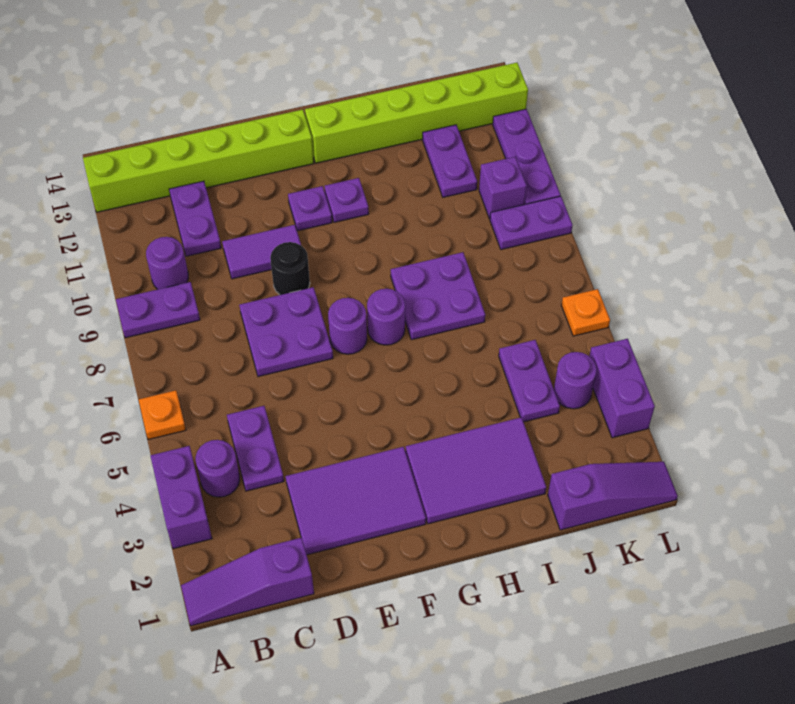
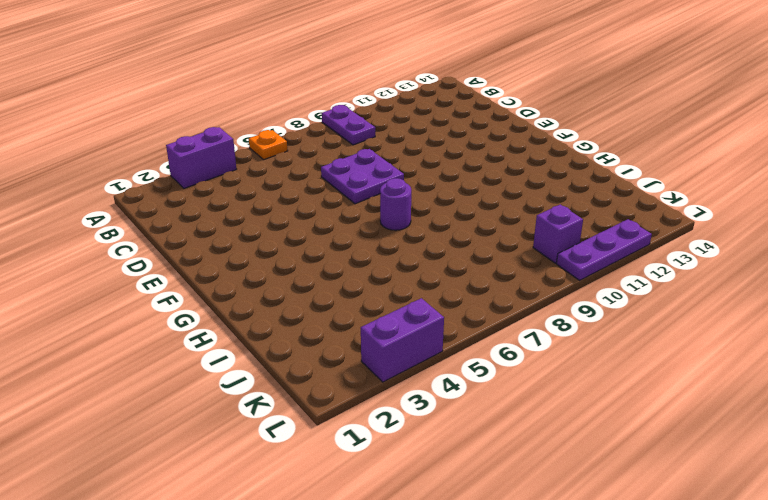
none -> purple 1x3 slope [181,538,314,626]
none -> lime 1x6 brick [83,110,314,212]
none -> purple 1x1 round brick [196,440,240,497]

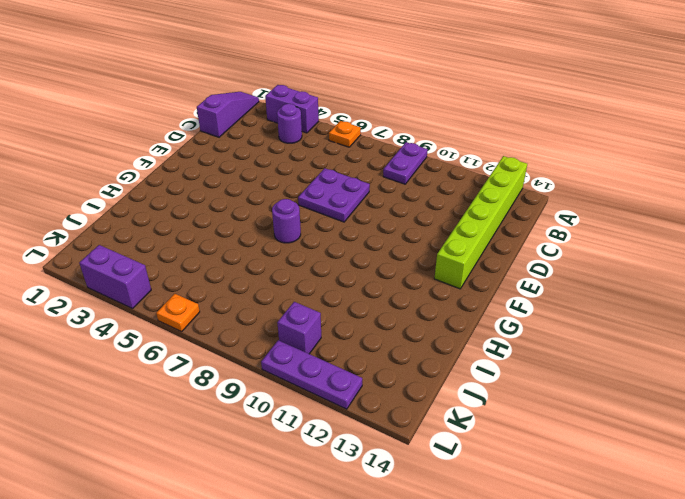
none -> purple 1x1 round brick [146,237,188,289]
none -> purple 1x2 plate [227,406,284,491]
none -> purple 1x2 plate [169,181,221,256]

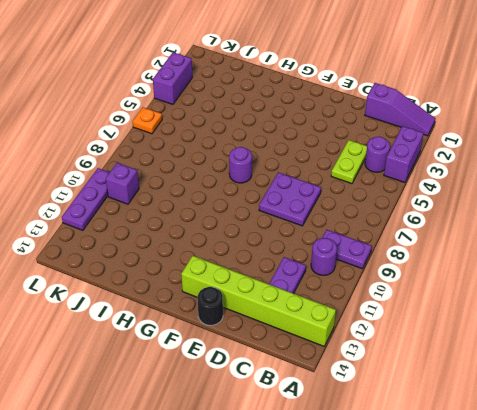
lime 1x2 plate [331,140,367,184] -> purple 1x2 plate [227,406,284,491]
black 1x1 round brick [198,287,223,325] -> black 1x1 round brick moved to [270,242,310,295]
none -> orange 1x1 plate [139,390,186,440]
none -> purple 2x3 tile [286,447,426,555]
none -> purple 1x2 tile [222,225,301,279]

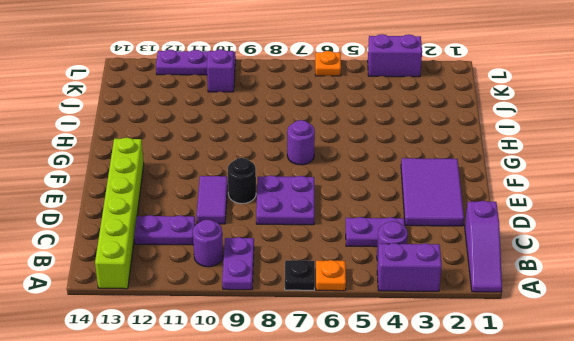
black 1x1 plate [285,260,315,290] -> none
none -> purple 1x1 round brick [328,298,367,354]
none -> purple 1x1 plate [288,186,332,231]
none -> purple 2x3 tile [406,417,546,524]

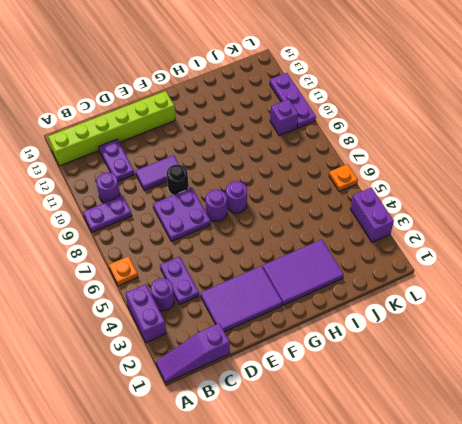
none -> purple 1x1 plate [288,186,332,231]
none -> purple 1x1 plate [325,178,369,222]
none -> lime 1x6 brick [305,63,528,163]

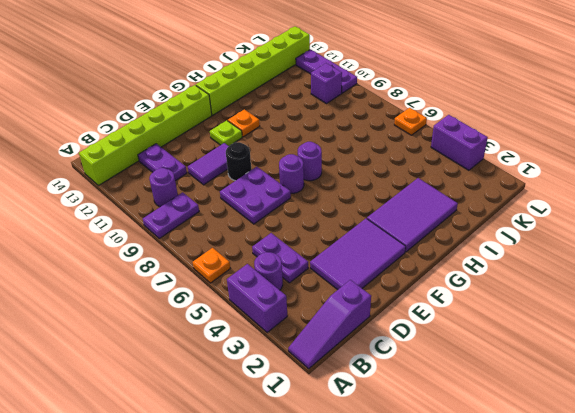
lime 1x1 plate [210,120,242,146] -> purple 1x1 plate [288,186,332,231]
orange 1x1 plate [227,109,260,137] -> purple 1x1 plate [325,178,369,222]
none -> purple 2x2 plate [391,252,485,340]
none -> purple 1x3 slope [548,462,678,530]
none -> purple 1x2 plate [499,340,560,422]

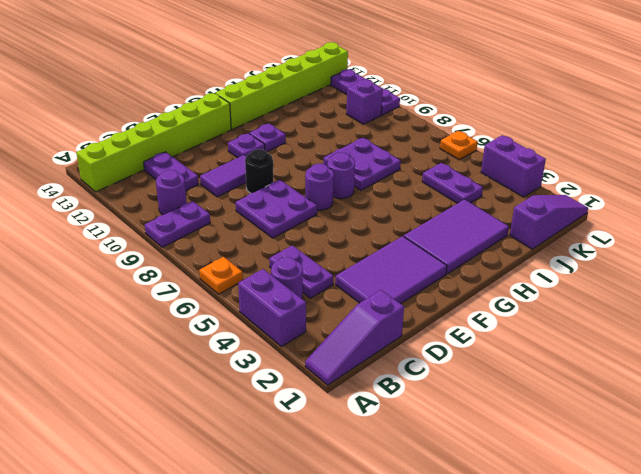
none -> purple 1x2 plate [423,125,477,197]
none -> purple 1x1 round brick [554,352,597,409]
none -> purple 1x2 plate [490,196,573,250]

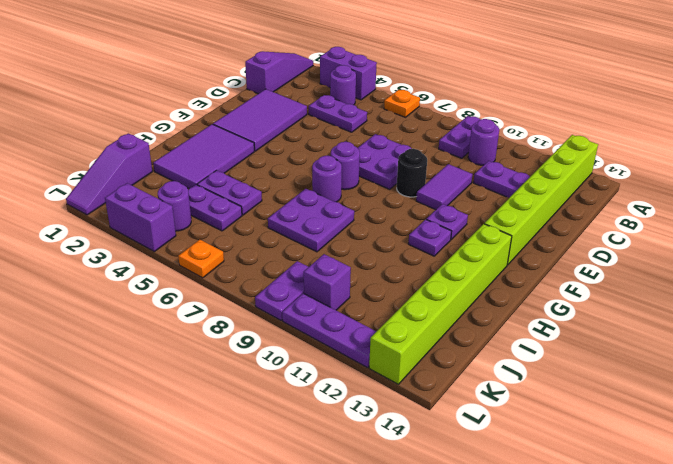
purple 1x2 plate [197,170,262,215] -> purple 1x2 plate moved to [423,125,477,197]

